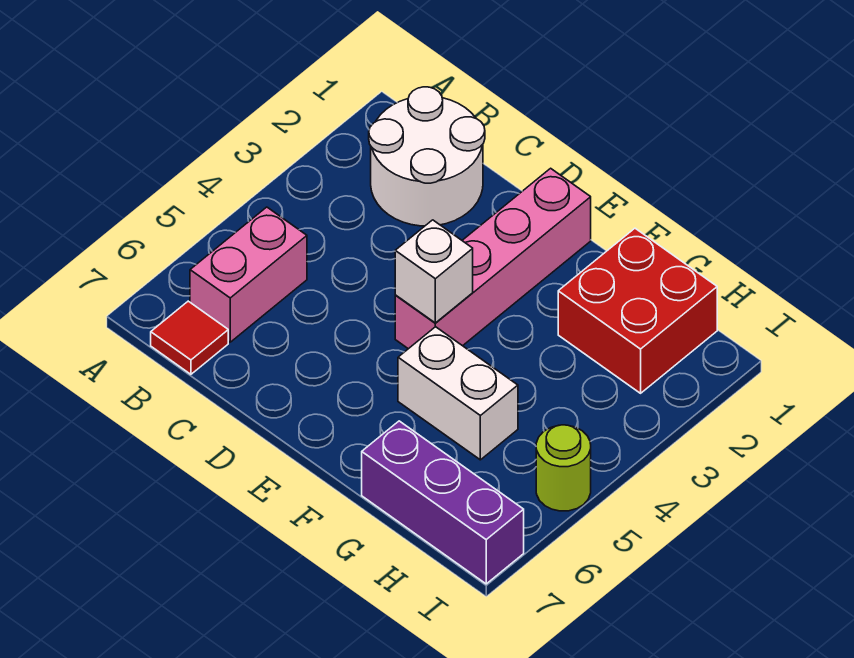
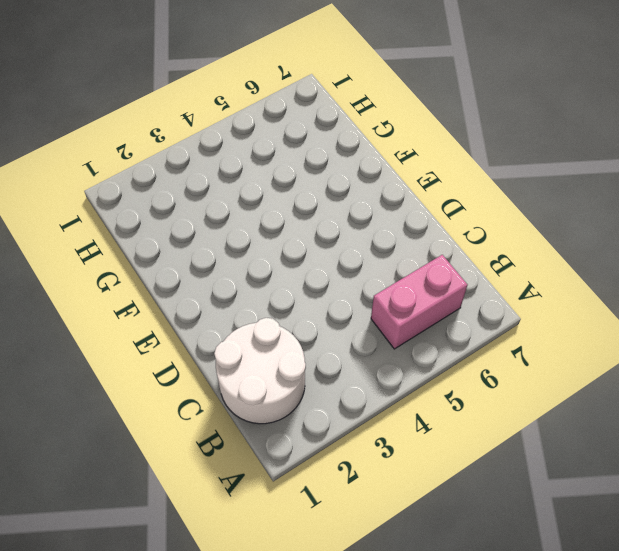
none -> red 1x1 tile [151,301,228,374]
none -> pink 1x4 brick [395,168,591,349]

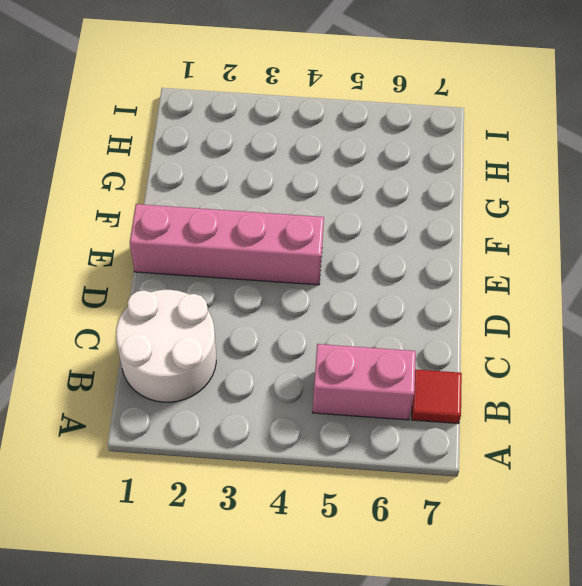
none -> white 1x2 brick [398,327,518,460]
none -> red 2x2 brick [558,228,717,393]

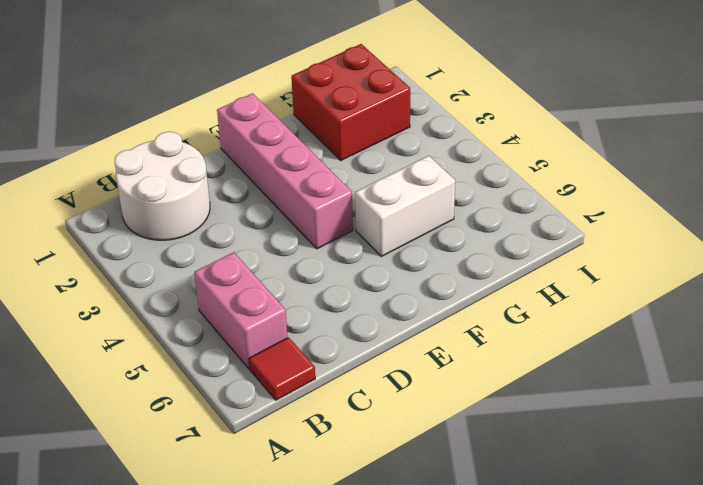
none -> purple 1x3 brick [362,421,524,584]
none -> lime 1x1 round brick [536,425,591,511]

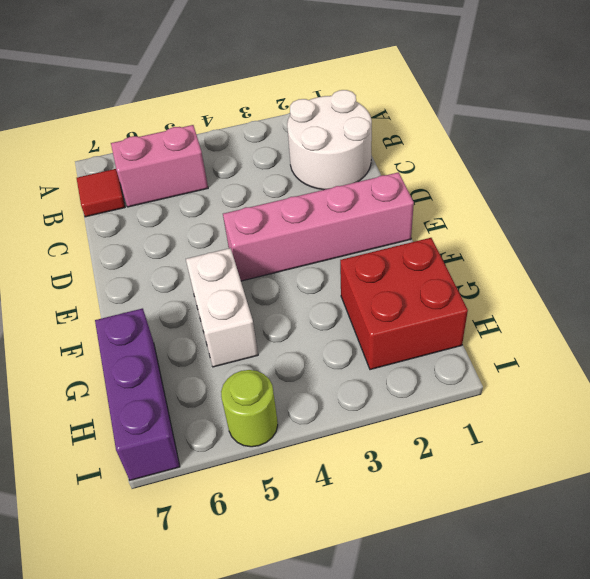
none -> white 1x1 brick [395,220,473,323]

